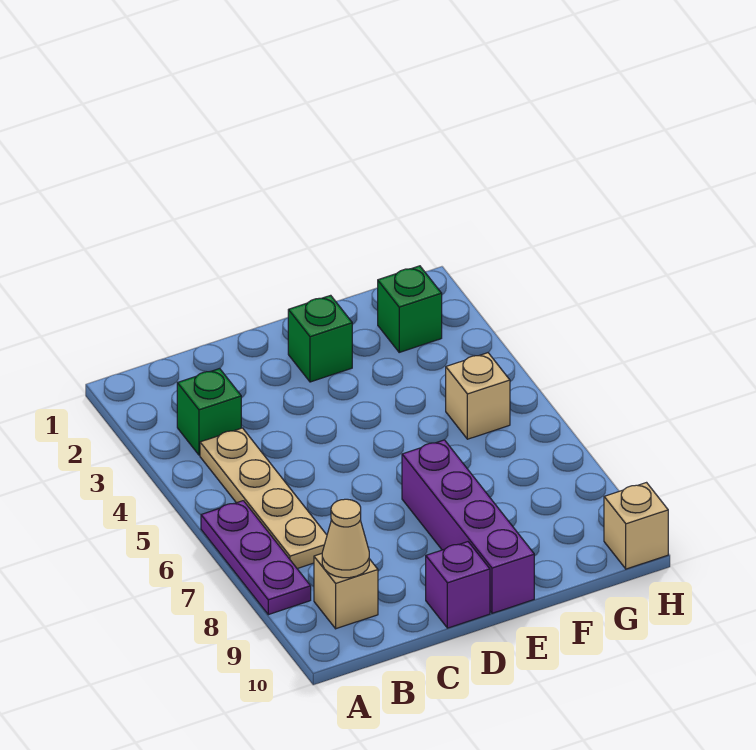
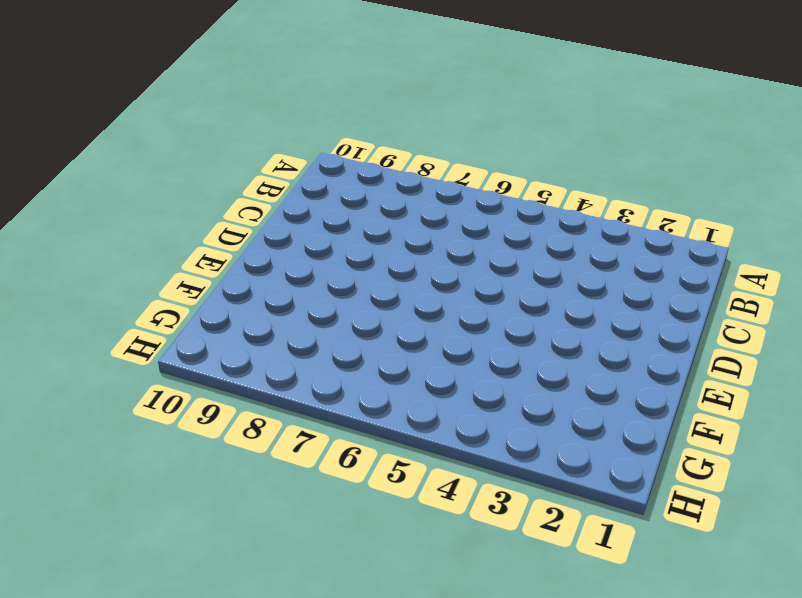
none -> purple 1x3 plate [201,501,311,615]
none -> green 1x1 brick [177,369,241,455]

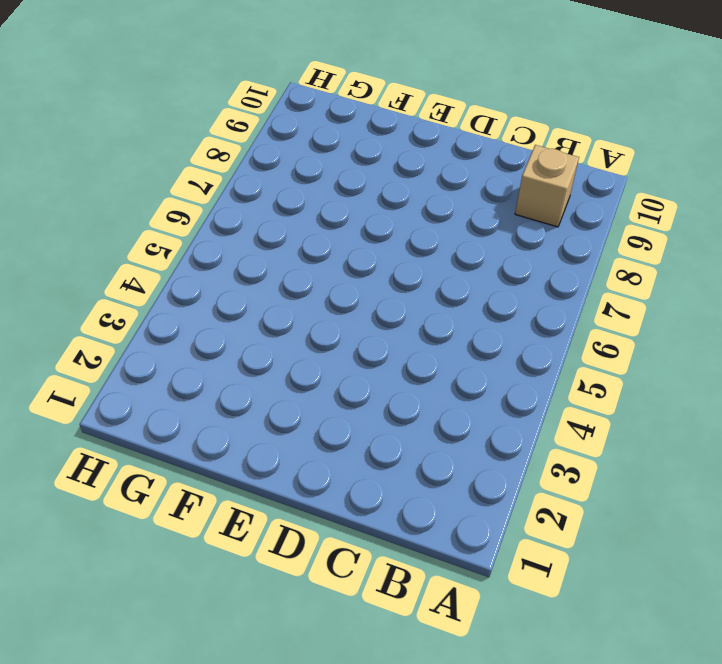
none -> purple 1x3 plate [201,501,311,615]
none -> green 1x1 brick [177,369,241,455]

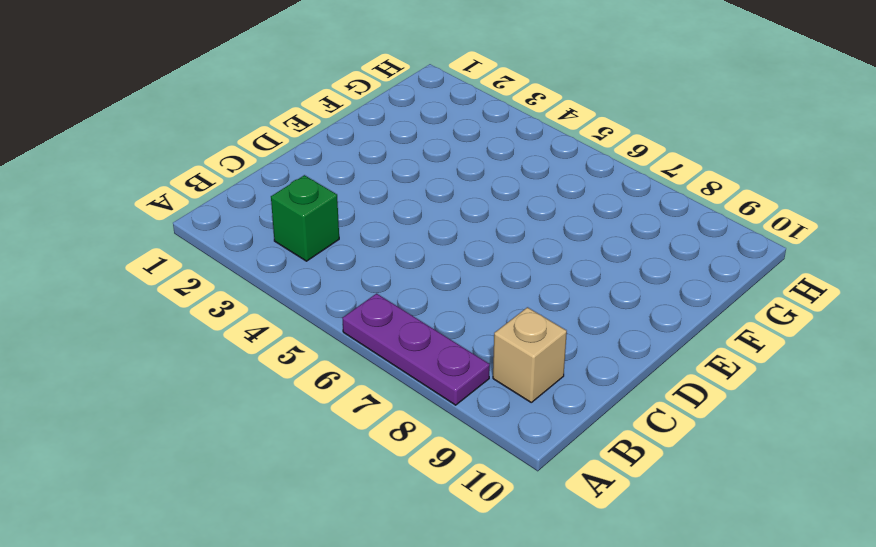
none -> tan 1x4 plate [200,428,327,569]
none -> purple 1x1 brick [426,542,490,628]

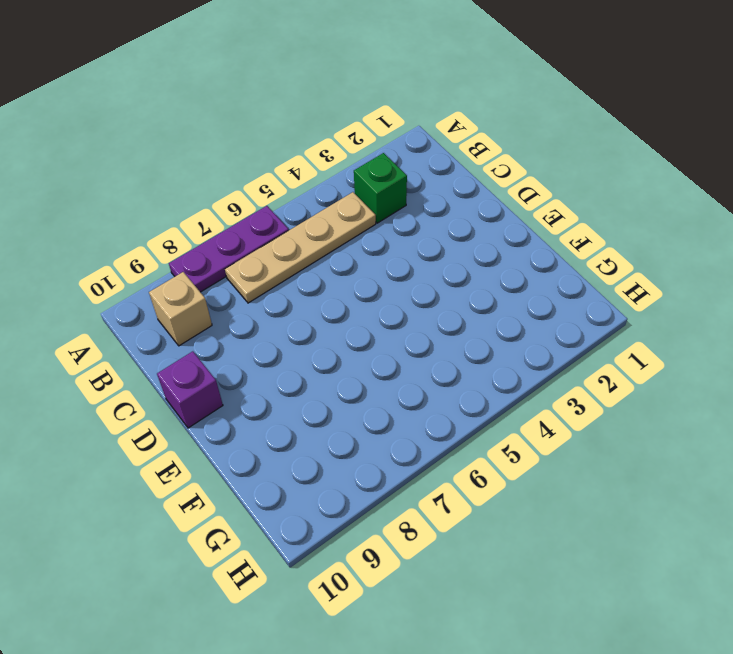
none -> green 1x1 brick [288,295,352,382]
none -> purple 1x4 brick [402,440,534,613]

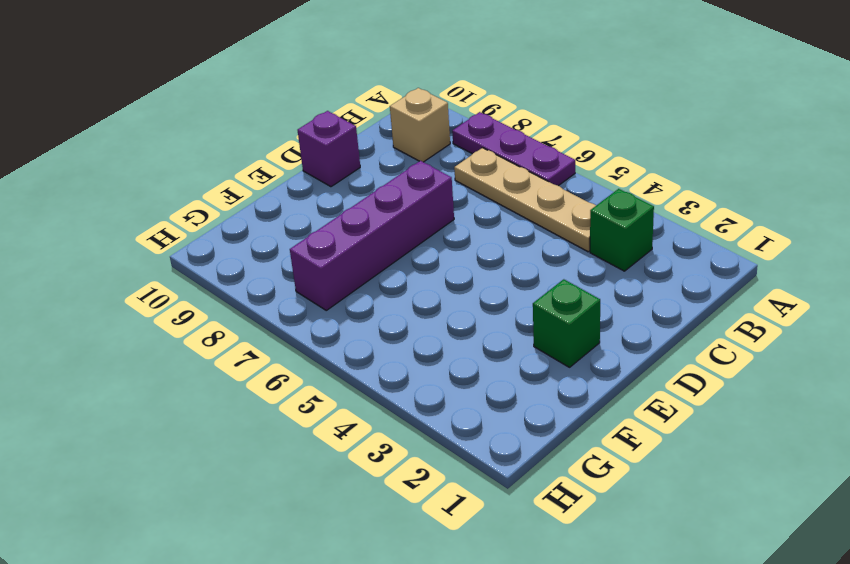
purple 1x4 brick [290,161,454,310] -> purple 1x4 brick turned to [402,440,534,613]
none -> green 1x1 brick [378,266,442,352]
none -> tan 1x1 brick [446,353,510,439]

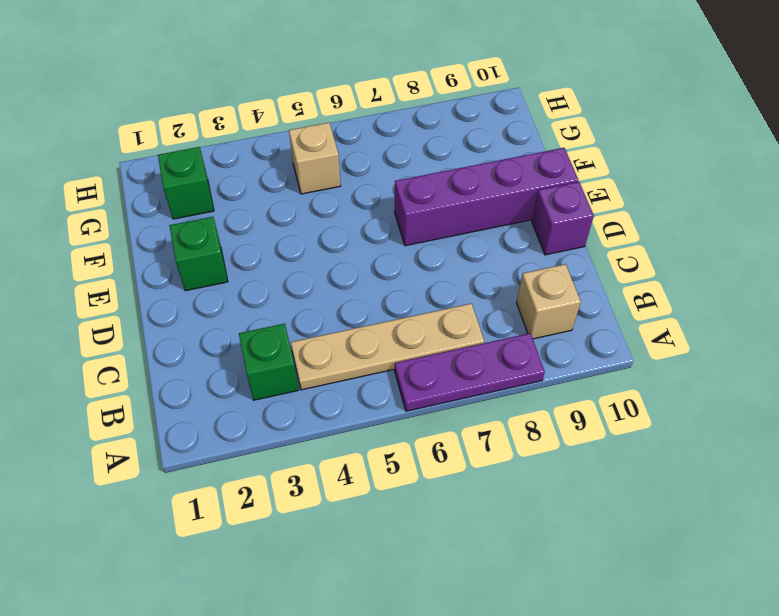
none -> tan 1x1 brick [604,483,668,569]
none -> tan 1x1 cone [322,499,369,578]

